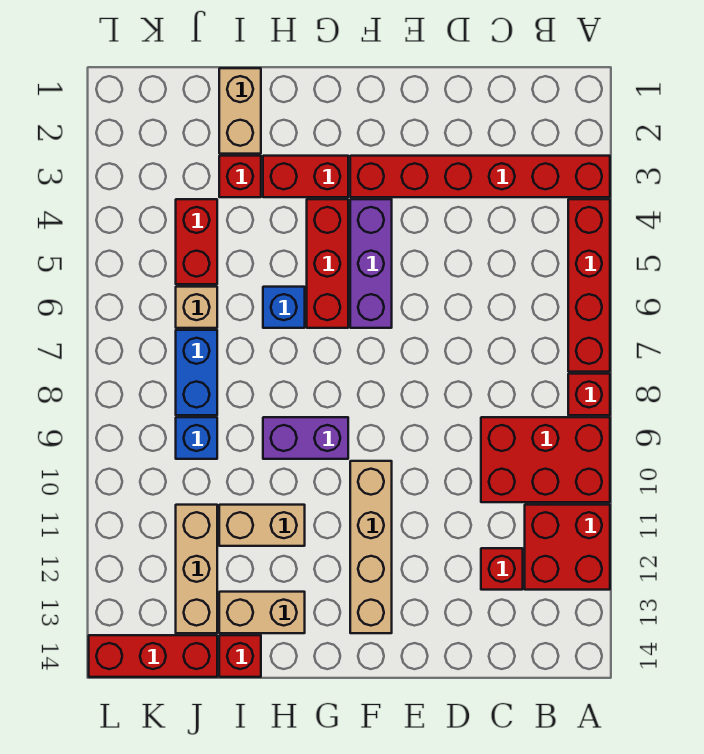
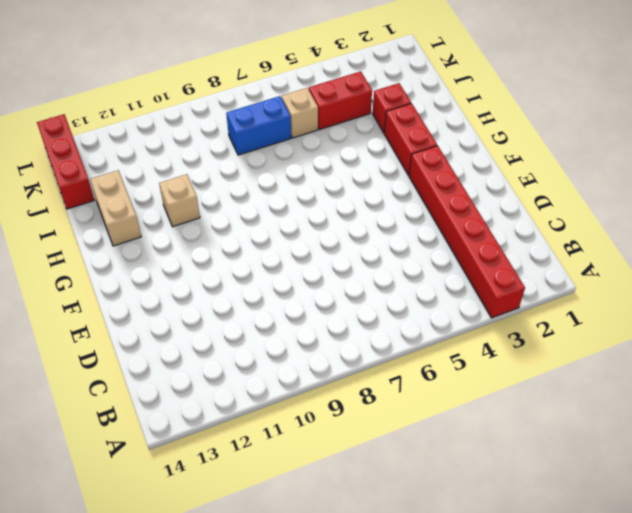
tan 1x1 brick [159,174,200,227] -> tan 1x2 brick [219,505,305,546]
none -> red 1x4 brick [568,199,610,372]
none -> red 1x1 brick [568,374,610,415]
none -> red 2x3 brick [481,417,610,502]

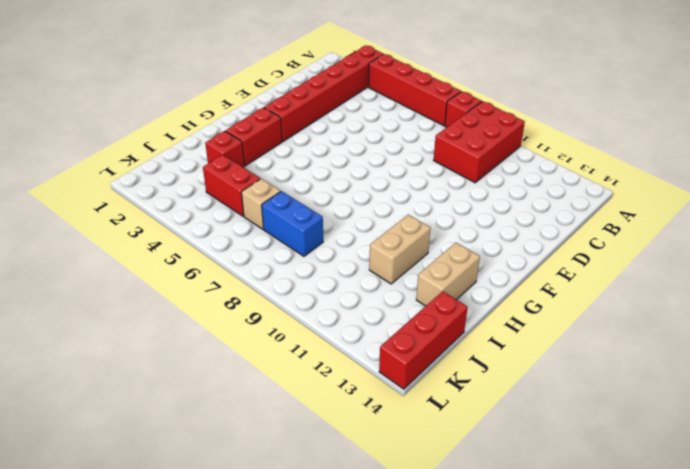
none -> red 2x2 brick [525,505,610,590]
none -> red 1x1 brick [481,548,523,590]
none -> purple 1x3 brick [350,199,392,328]

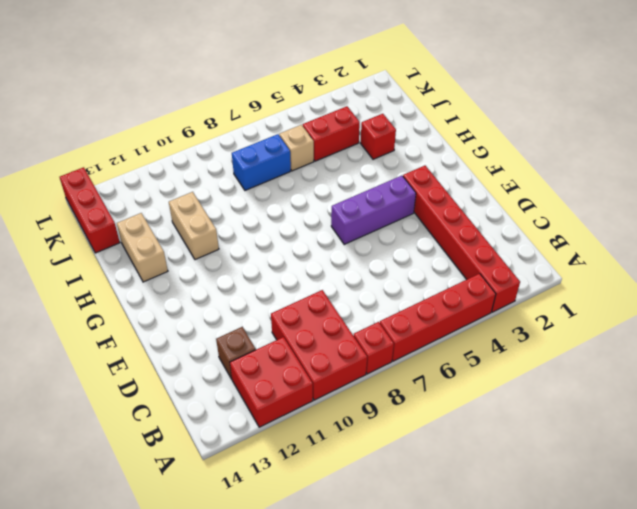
brown 1x1 brick [216,327,256,379] -> red 1x1 brick [481,548,523,590]
none -> tan 1x4 brick [350,461,392,633]
none -> red 1x2 brick [263,156,348,197]
none -> red 1x3 brick [307,199,348,328]

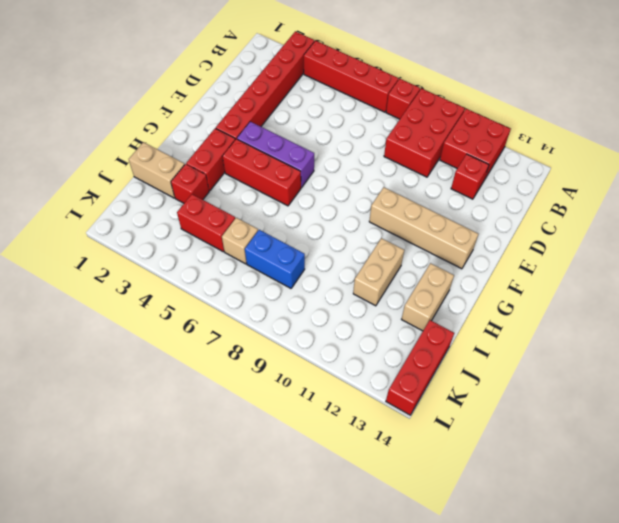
none -> purple 1x2 brick [263,417,348,459]
none -> blue 1x1 brick [263,287,305,328]
none -> red 1x1 brick [219,635,261,677]

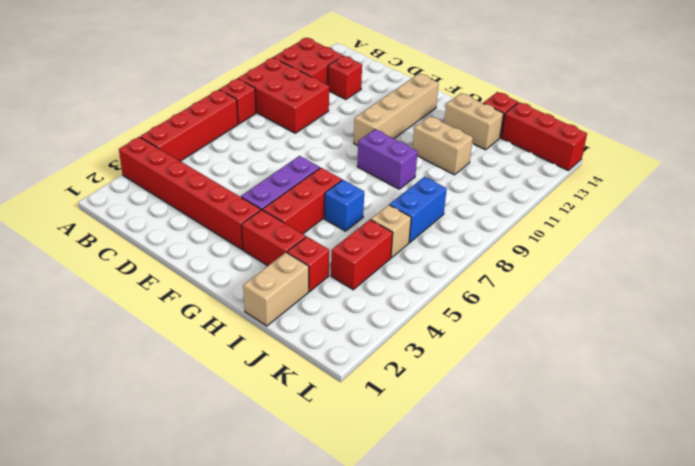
none -> blue 1x1 brick [176,417,217,459]
none -> tan 1x3 brick [176,505,217,633]

